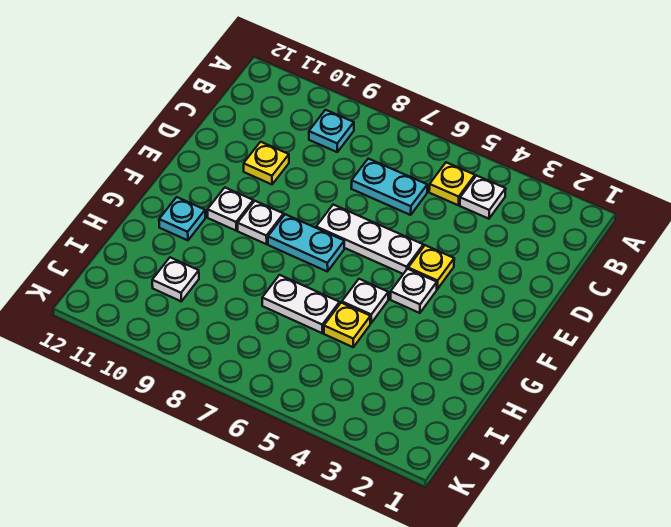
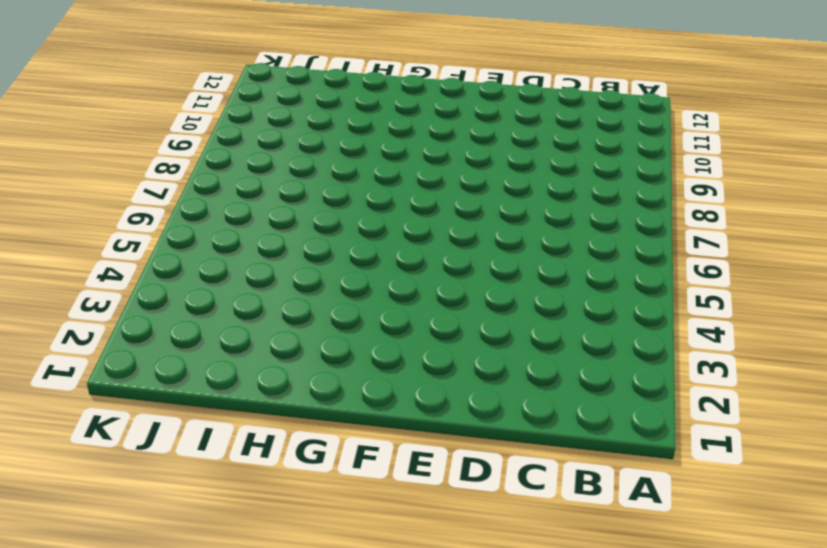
none -> white 1x1 plate [460,176,506,219]
none -> yellow 1x1 plate [429,162,475,205]
none -> cyan 1x1 plate [309,110,354,152]

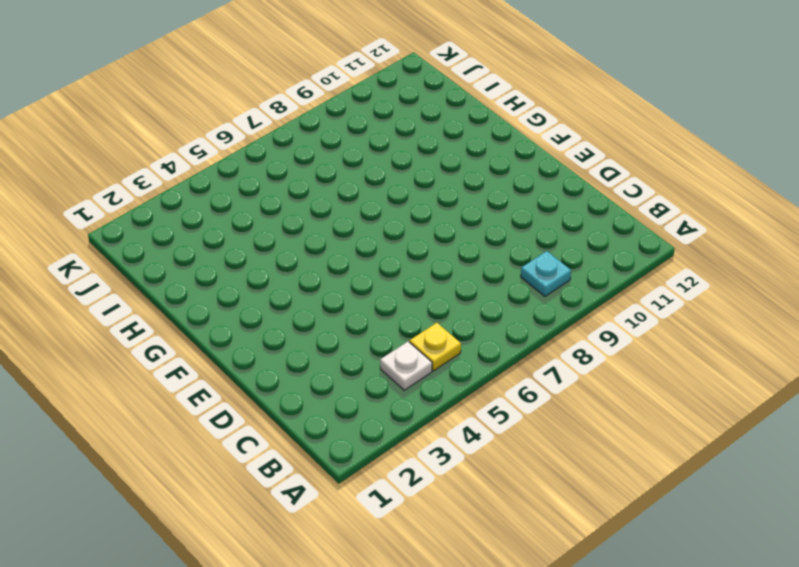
none -> cyan 1x2 plate [351,159,427,215]
none -> yellow 1x1 plate [244,142,289,184]
none -> yellow 1x1 plate [408,245,454,289]

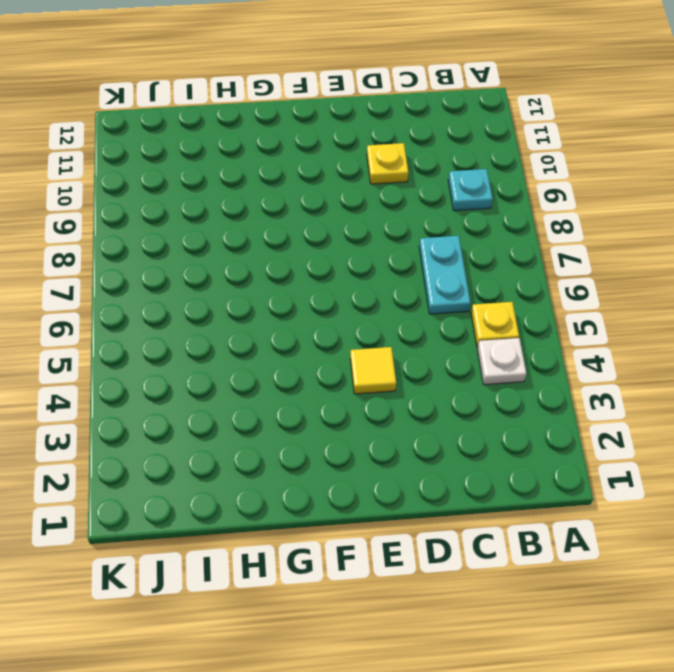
yellow 1x1 tile [350,347,396,394] -> yellow 1x1 plate [408,245,454,289]
none -> white 1x3 plate [316,205,423,274]
none -> white 1x1 plate [391,269,437,313]
none -> cyan 1x2 plate [268,214,344,272]

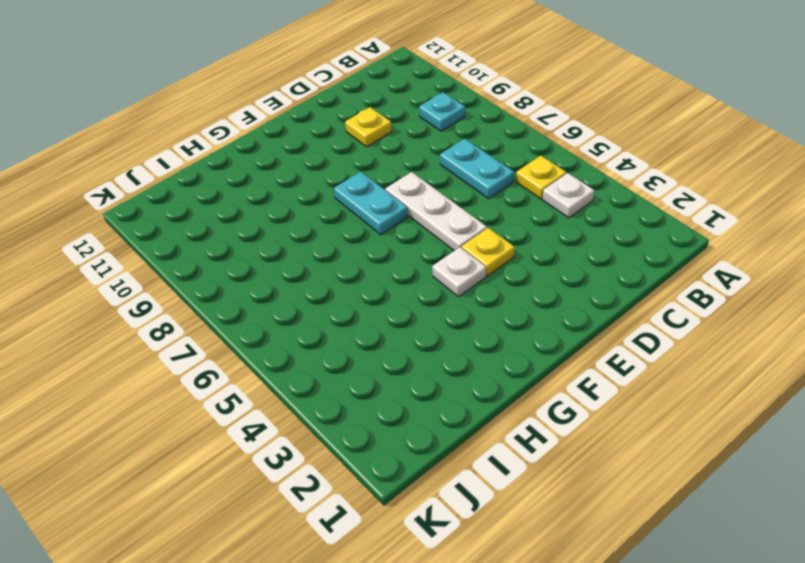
none -> white 1x1 plate [238,201,284,244]
none -> white 1x1 plate [207,188,253,231]
none -> white 1x1 plate [342,279,388,323]

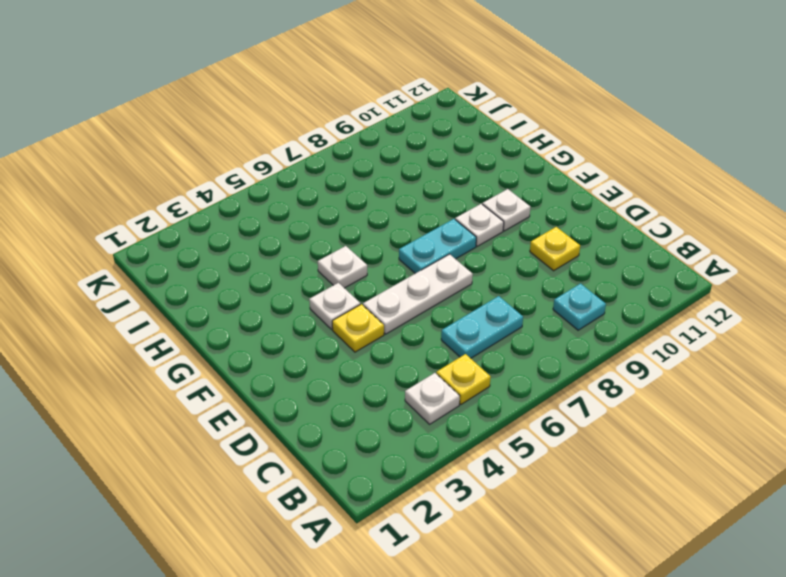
none -> cyan 1x1 plate [159,197,205,240]
none -> yellow 1x1 plate [324,303,371,347]
none -> white 1x2 plate [262,275,340,333]

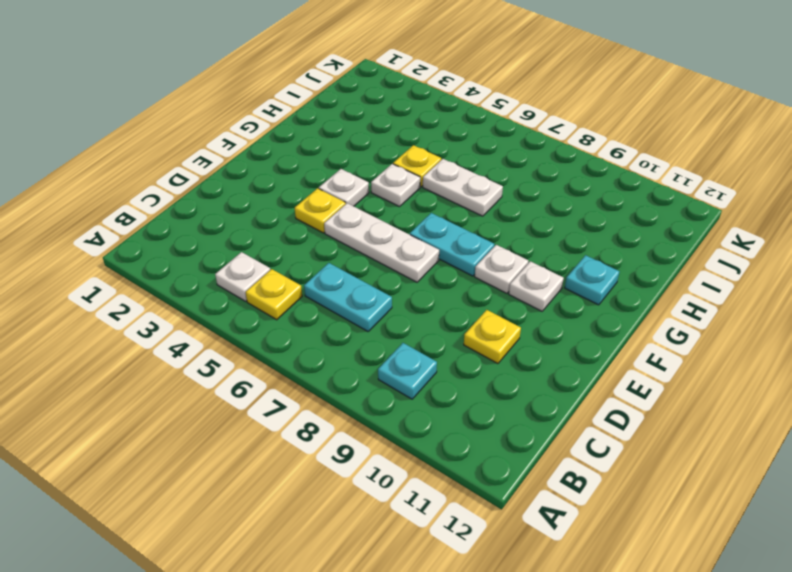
none -> white 1x1 plate [152,257,199,301]

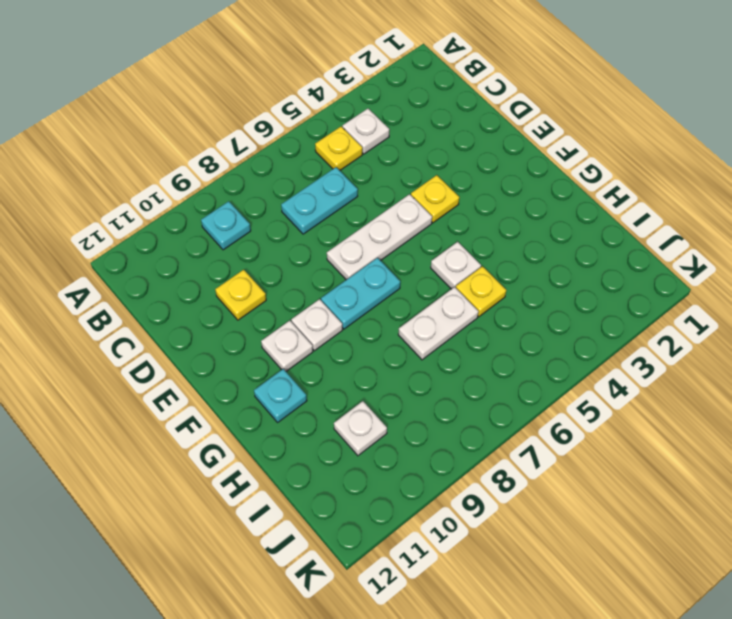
none -> white 1x1 plate [391,269,437,313]

